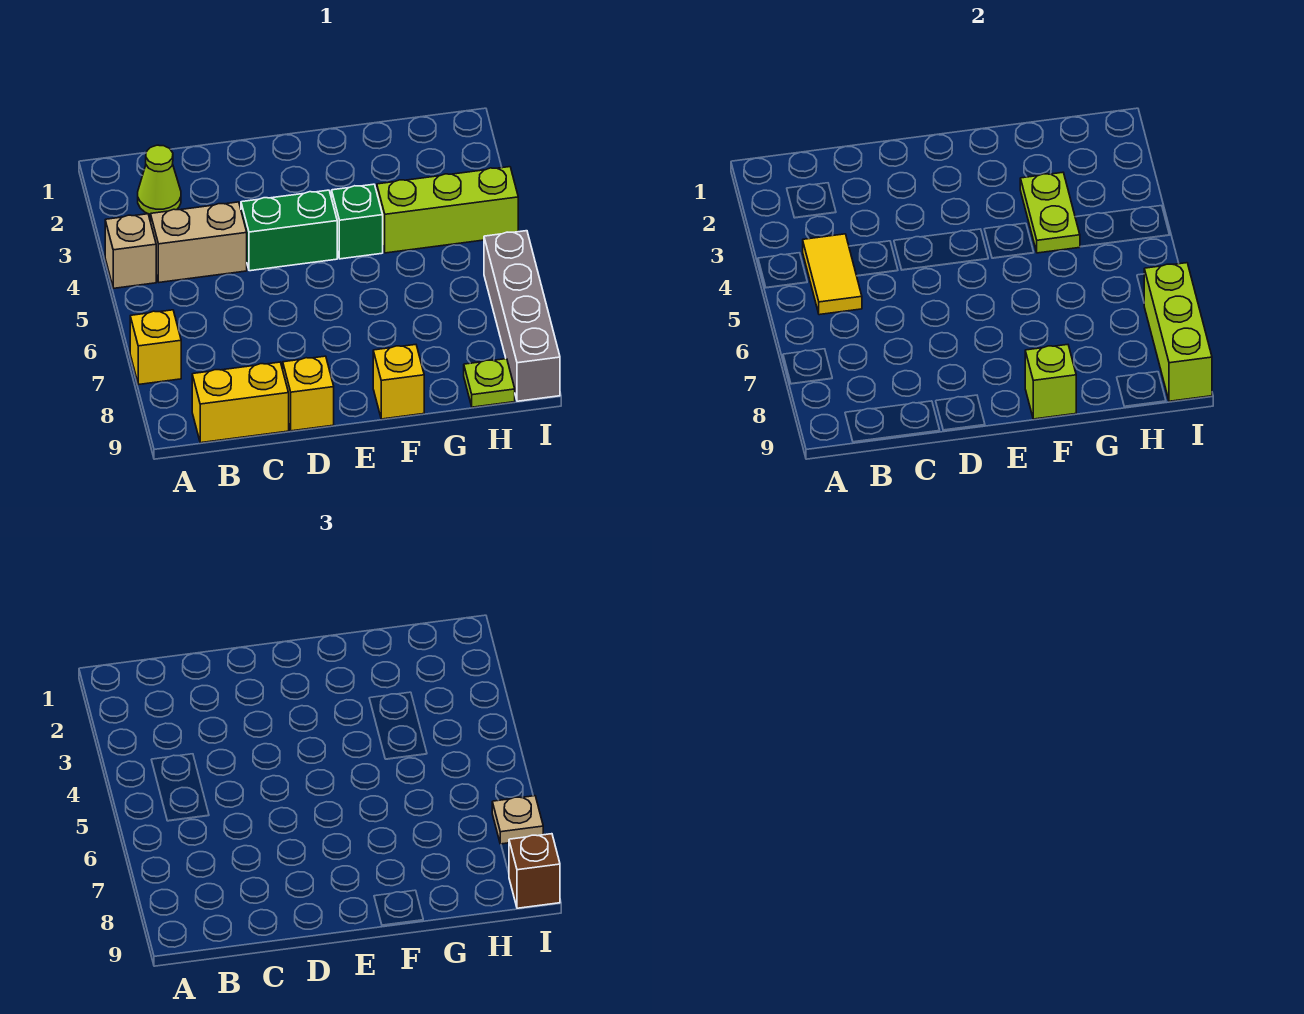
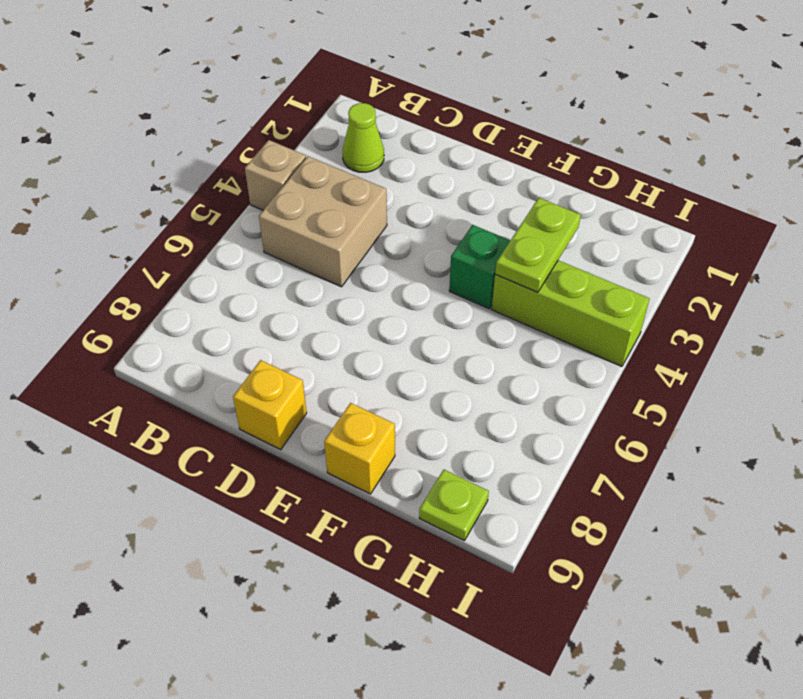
tan 2x2 brick [259,156,387,287] -> tan 1x2 brick [151,202,247,282]
none -> yellow 1x1 brick [130,310,181,385]
none -> yellow 1x2 brick [192,362,289,443]
none -> green 1x2 brick [241,190,337,271]

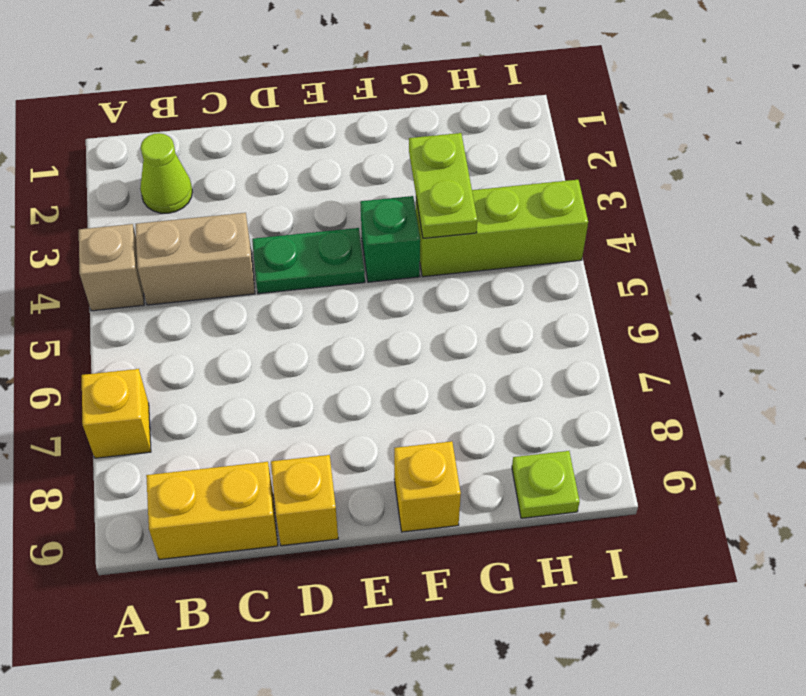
green 1x2 plate [252,228,365,294] -> green 1x2 brick [241,190,337,271]
none -> grey 1x4 brick [484,231,560,401]
none -> yellow 1x2 tile [803,234,862,315]
none -> lime 1x1 brick [1025,345,1076,419]

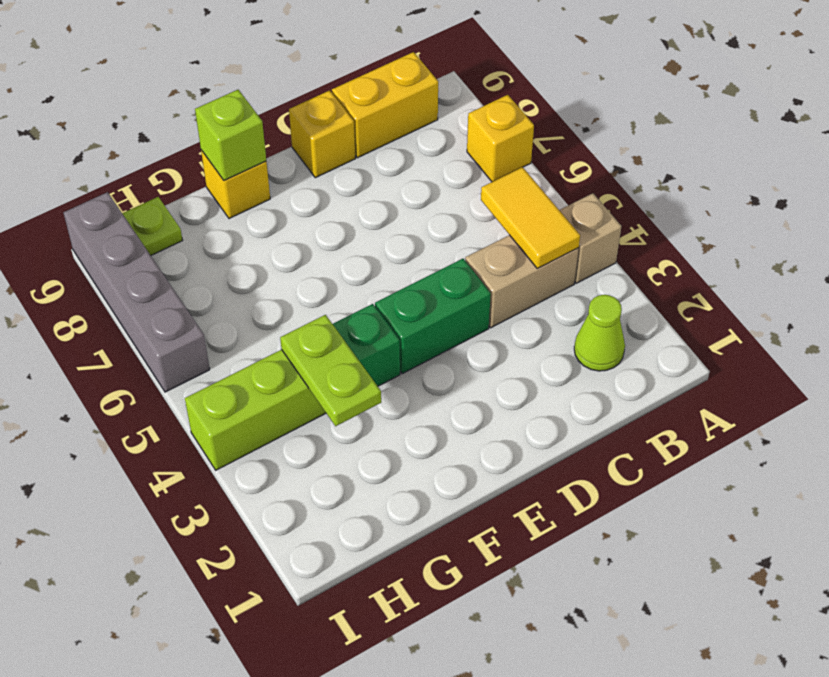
none -> lime 1x3 brick [1144,263,1212,401]
none -> tan 1x1 plate [492,796,543,844]
none -> brown 1x1 brick [509,834,560,908]

